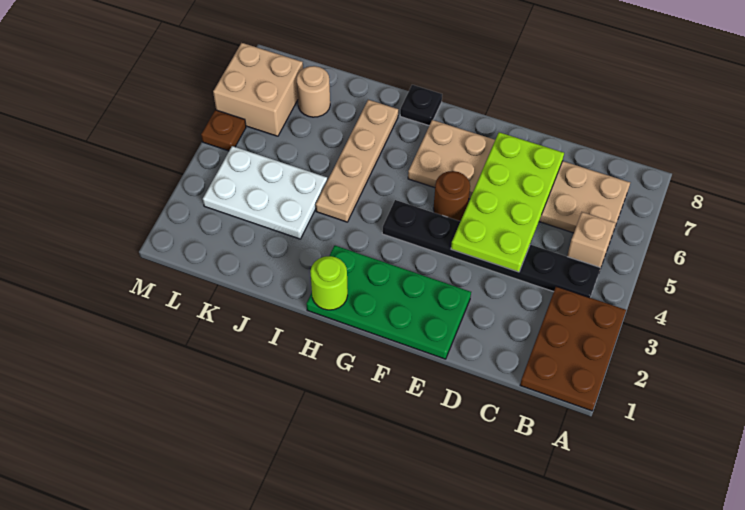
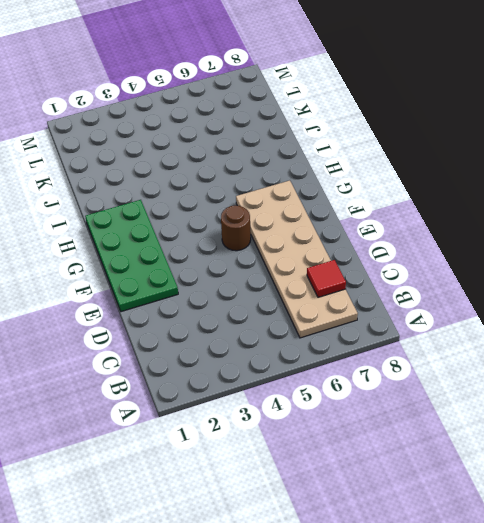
red 1x1 tile [307,260,346,297] -> none
none -> brown 2x3 plate [520,286,626,411]
none -> black 1x6 plate [382,200,600,298]
none -> tan 1x1 brick [567,212,615,268]

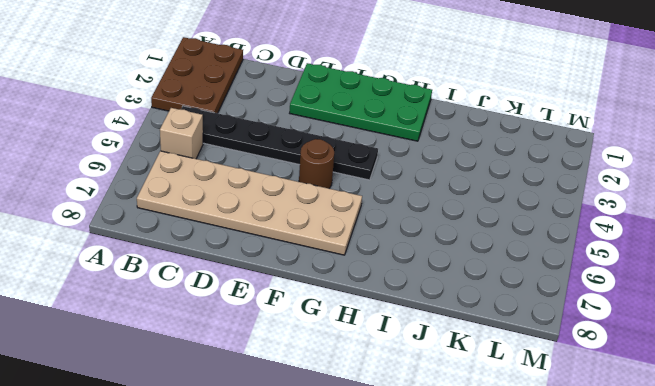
none -> black 1x1 plate [400,85,442,125]
none -> tan 1x4 plate [316,100,398,222]
none -> white 2x3 plate [203,146,327,239]

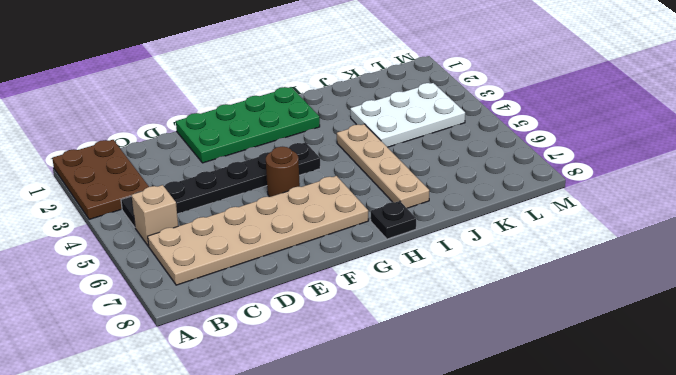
none -> tan 1x1 round brick [296,66,330,117]
none -> tan 2x2 brick [213,43,303,136]
none -> brown 1x1 plate [201,110,246,151]

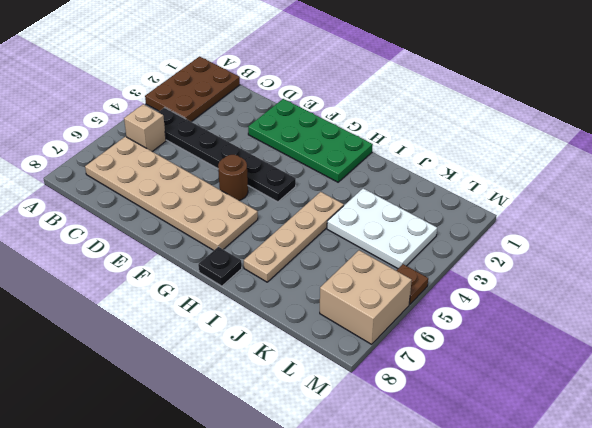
none -> tan 1x1 round brick [296,66,330,117]
none -> lime 2x4 plate [451,132,564,272]
none -> lime 1x1 round brick [310,256,348,310]

